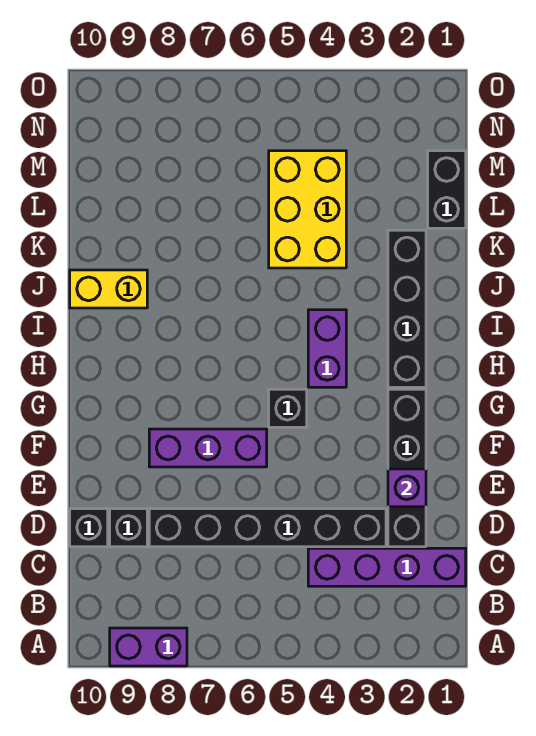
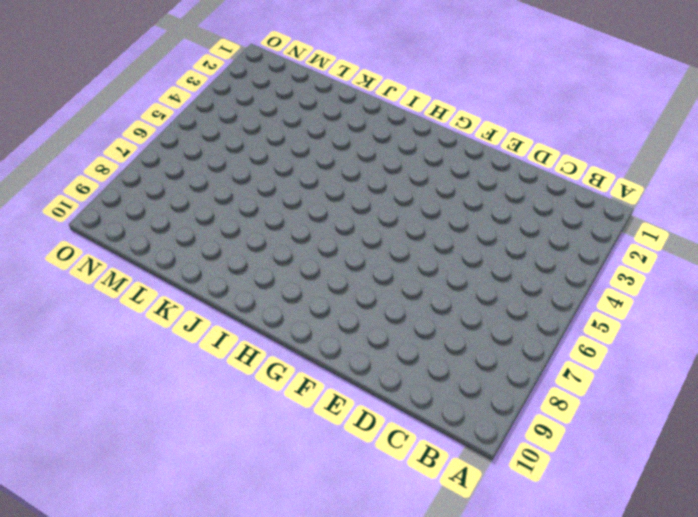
none -> purple 1x2 brick [110,628,187,666]
none -> purple 1x4 brick [308,548,466,586]
none -> black 1x4 brick [388,389,426,547]

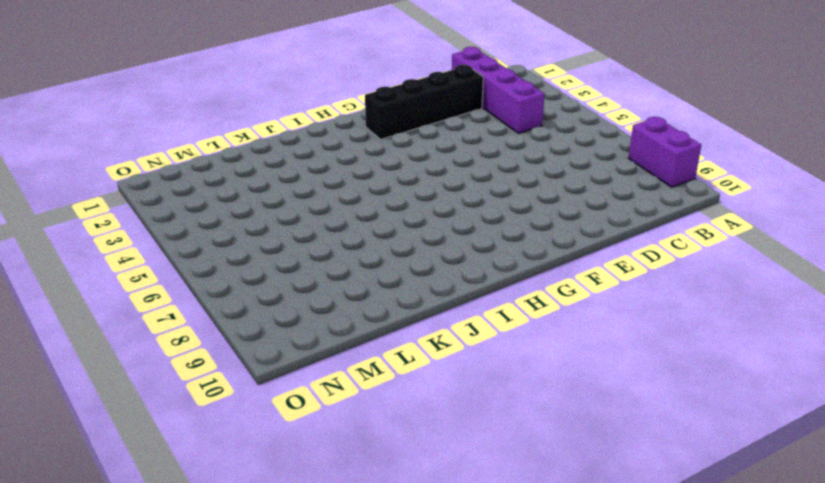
none -> black 1x6 brick [149,509,386,547]
none -> black 1x1 brick [110,509,147,547]
none -> black 1x1 brick [70,509,108,547]

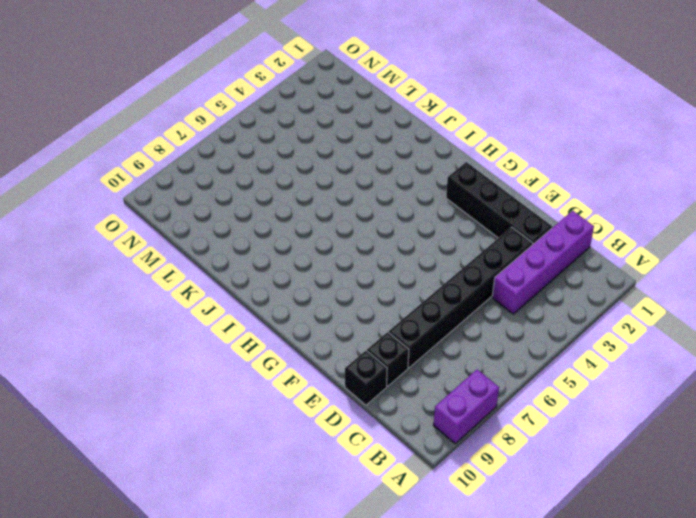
none -> purple 1x3 brick [149,429,267,467]
none -> black 1x1 brick [269,389,307,427]
none -> black 1x4 brick [388,230,426,387]

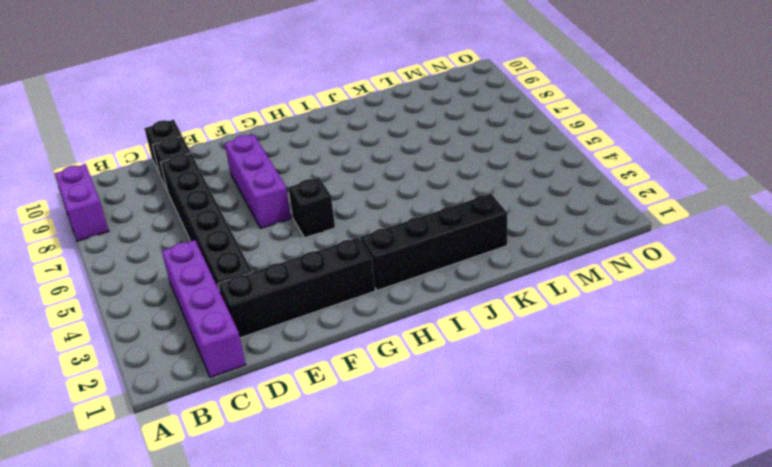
none -> purple 1x2 brick [308,310,346,387]
none -> yellow 1x2 brick [70,270,147,308]
none -> yellow 2x3 brick [269,151,346,268]

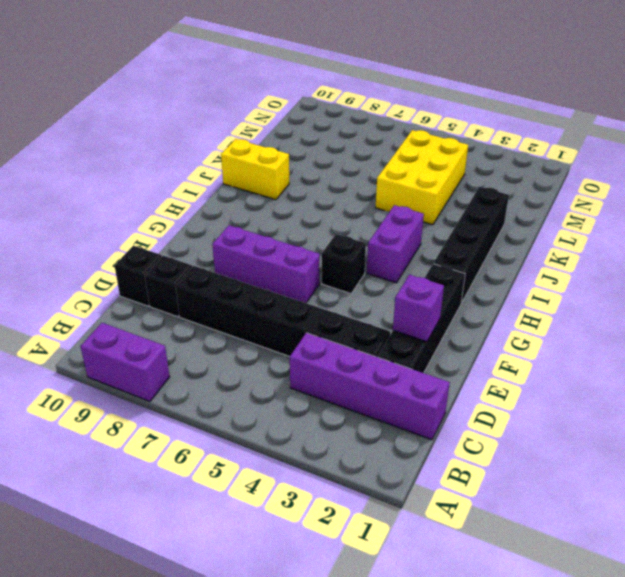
none -> black 1x2 brick [428,151,466,228]

